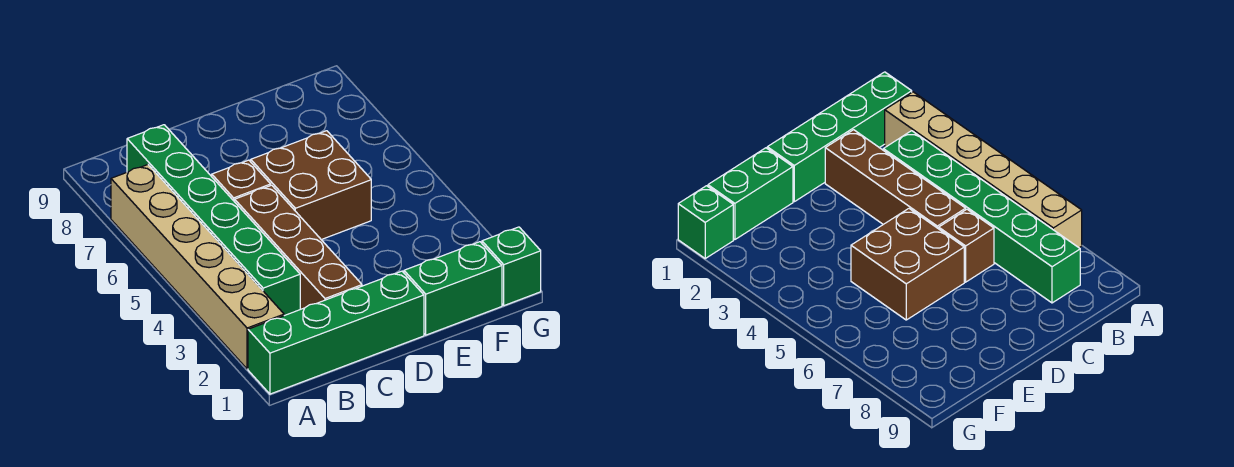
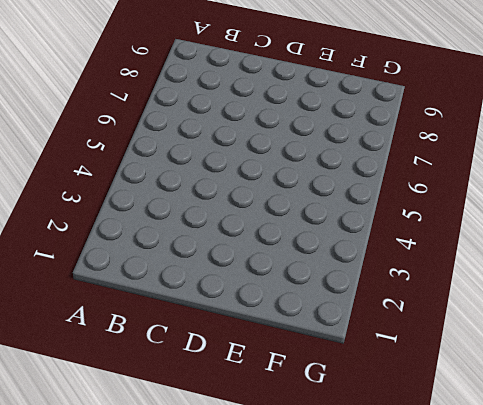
none -> green 1x4 brick [248,271,424,394]
none -> tan 1x6 brick [111,165,284,369]

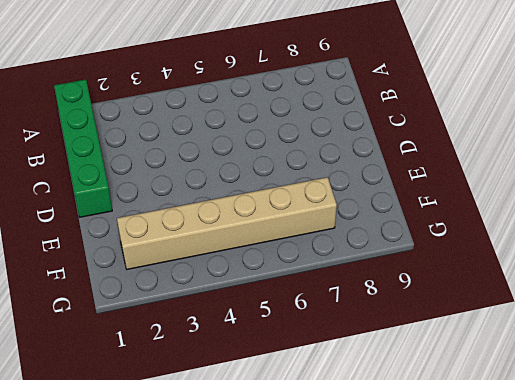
tan 1x6 brick [117,177,337,269] -> tan 1x6 brick moved to [111,165,284,369]
none -> green 1x6 brick [127,125,300,316]
none -> brown 1x4 brick [235,185,362,309]

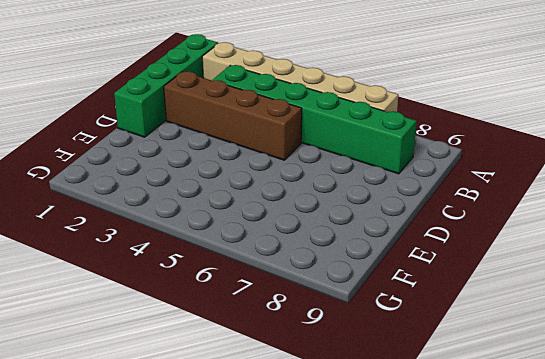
none -> brown 1x1 brick [212,160,271,202]
none -> brown 2x2 brick [251,131,371,240]

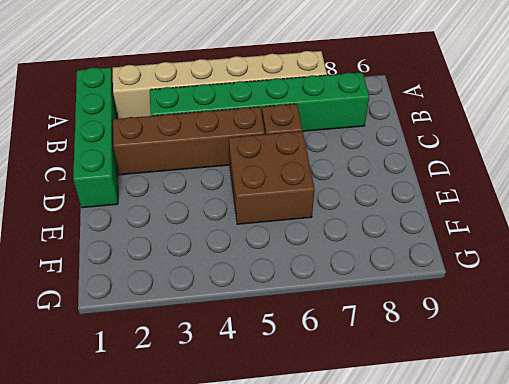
none -> green 1x2 brick [404,242,502,335]
none -> green 1x1 brick [482,227,541,306]

